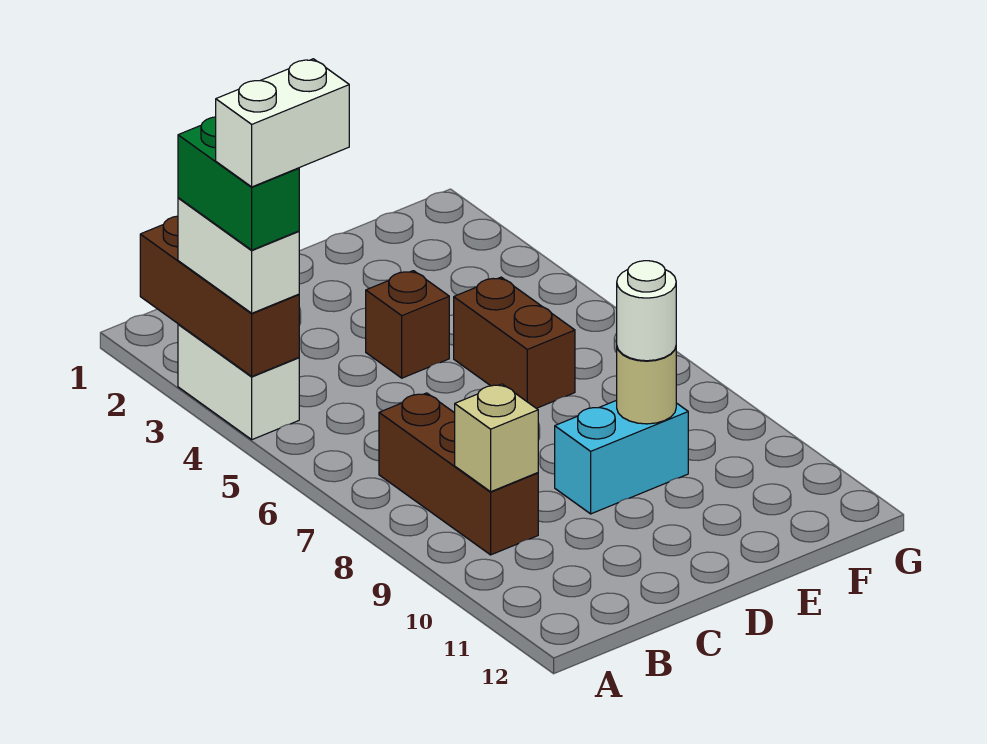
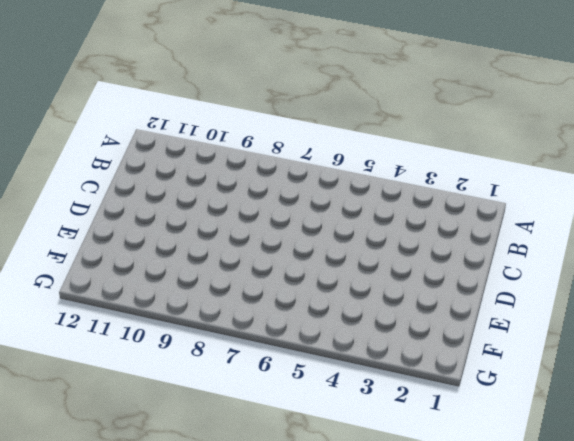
none -> white 1x2 brick [178,324,299,440]
none -> brown 1x3 brick [379,393,538,555]
none -> brown 1x1 brick [366,271,449,378]

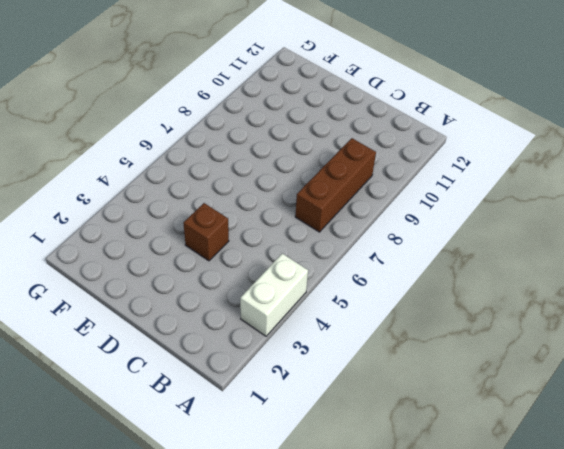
none -> cyan 1x2 brick [555,400,688,514]
none -> brown 1x2 brick [454,277,575,408]
none -> brown 1x3 brick [140,216,299,376]

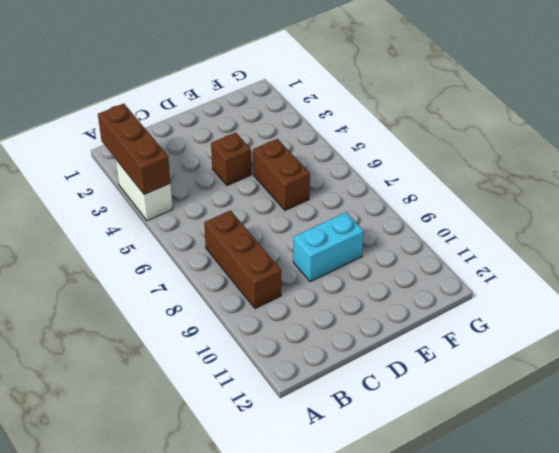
none -> tan 1x1 brick [455,384,538,492]
none -> tan 1x1 round brick [617,348,676,424]
none -> white 1x2 brick [178,198,299,313]

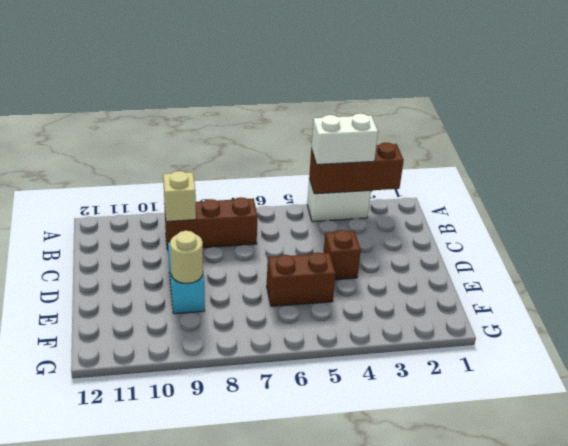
none -> white 1x1 round brick [617,261,676,361]
none -> green 1x2 brick [178,117,299,250]
none -> white 1x2 brick [216,59,349,187]

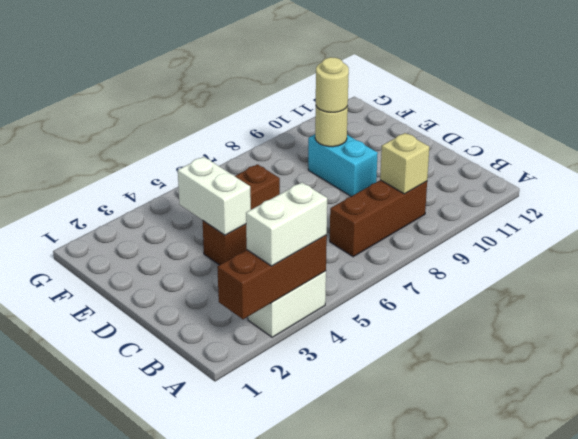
white 1x2 brick [178,157,251,235] -> white 1x2 brick moved to [216,59,349,187]
tan 1x1 round brick [316,57,349,112] -> white 1x1 round brick [617,261,676,361]
none -> green 1x2 brick [178,117,299,250]

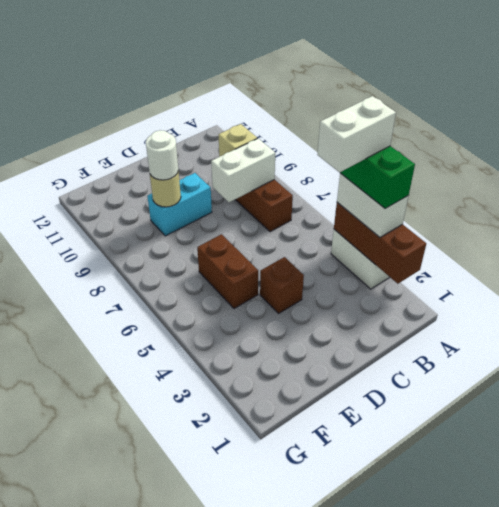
white 1x2 brick [211,139,275,202] -> none

